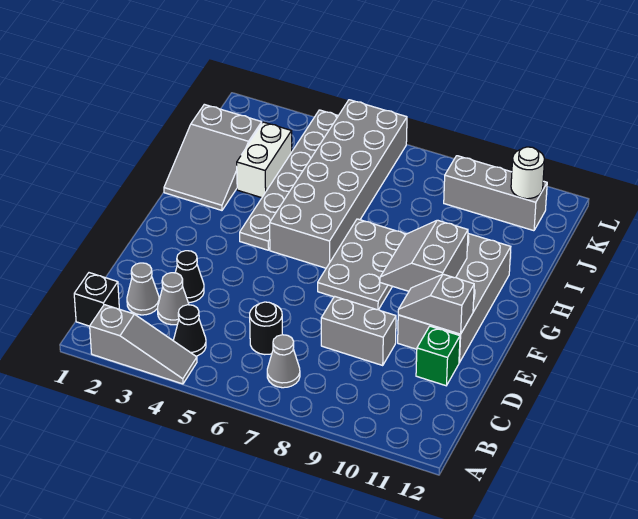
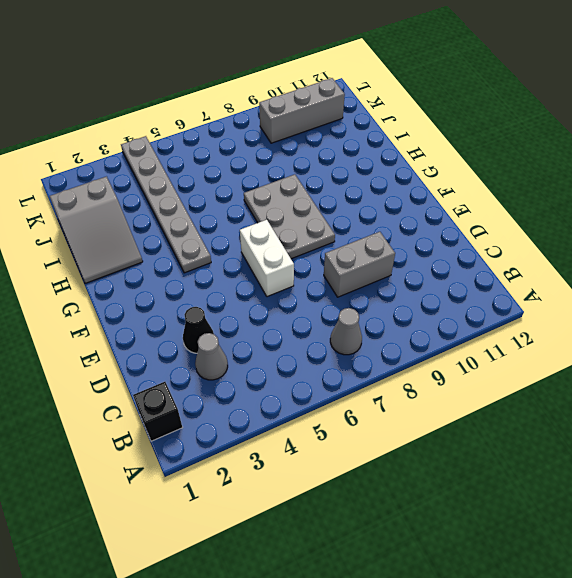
white 1x2 brick [240,220,294,297] -> white 1x2 brick moved to [237,122,292,198]
none -> grey 1x3 slope [90,305,197,384]
none -> black 1x1 cone [174,305,206,356]
none -> grey 1x1 cone [127,263,159,315]

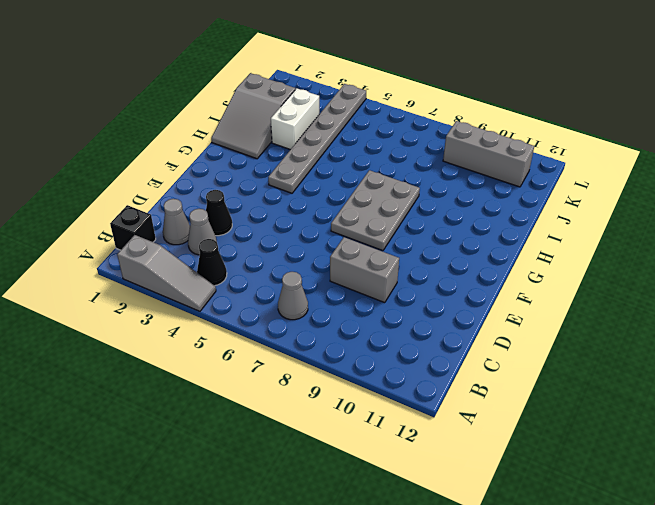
none -> black 1x1 round brick [250,302,282,355]
none -> green 1x1 brick [416,326,460,386]
none -> grey 2x4 brick [398,234,511,363]

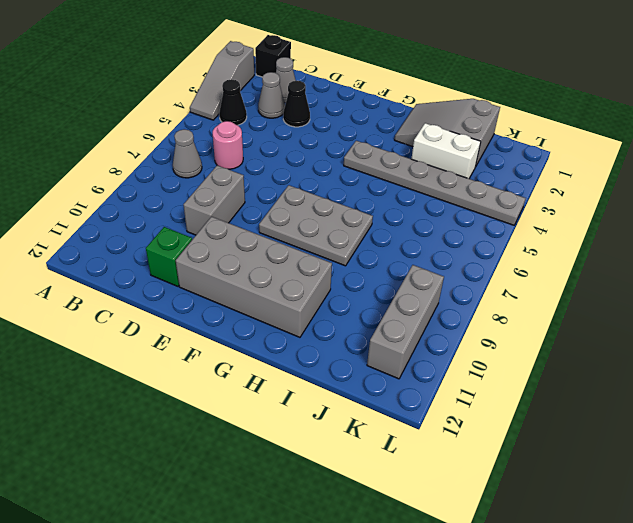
pink 1x1 round brick [213,121,243,169] -> black 1x1 round brick [250,302,282,355]
none -> grey 2x6 brick [270,100,407,268]
none -> grey 1x2 slope [398,274,474,334]
none -> grey 2x2 slope [380,220,468,291]

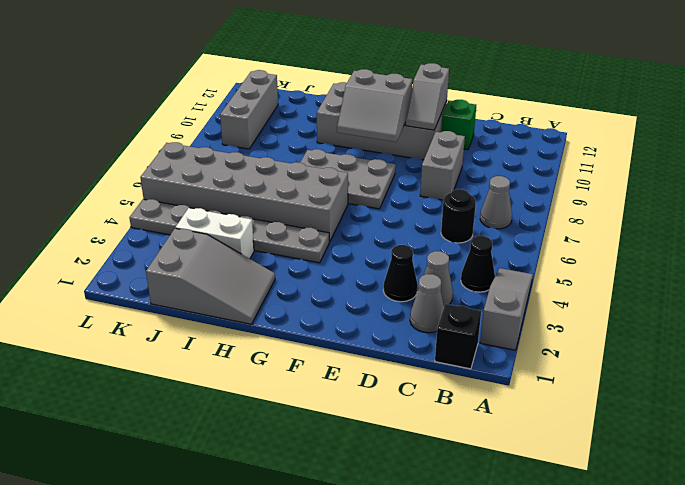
none -> white 1x1 round brick [511,147,544,199]

